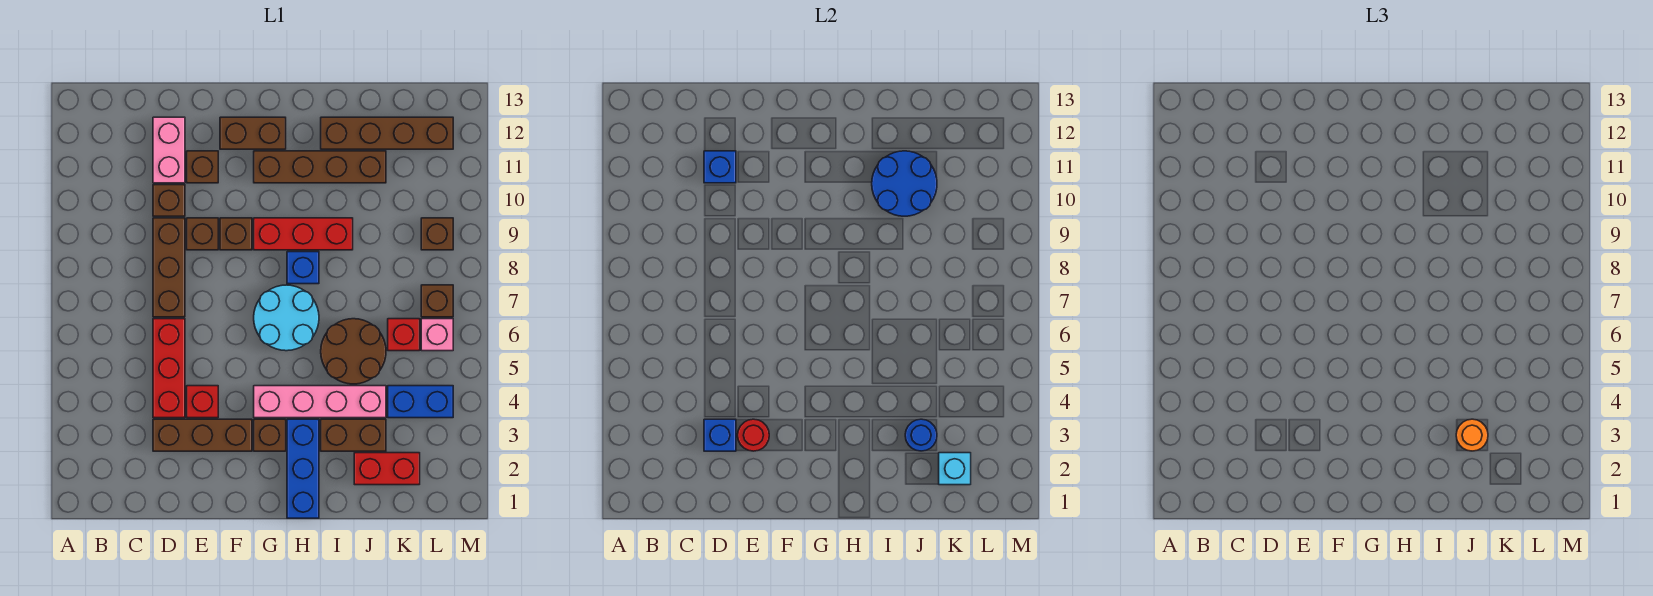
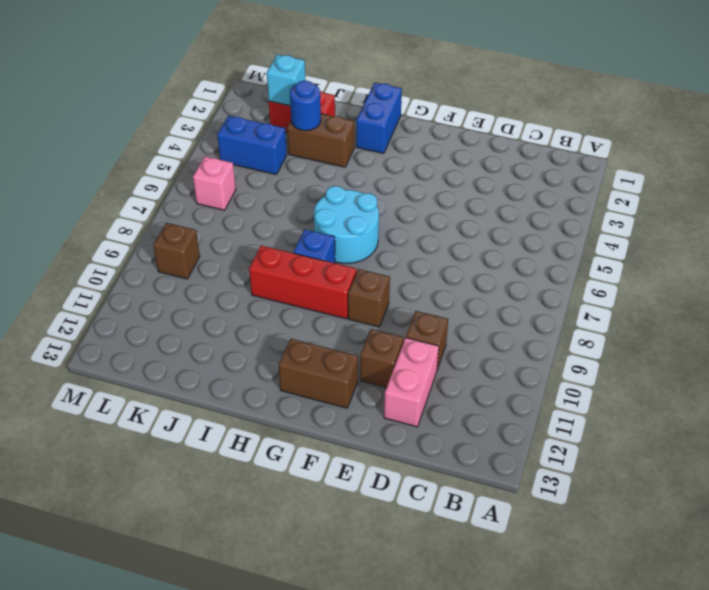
blue 1x2 brick [356,83,402,153] -> blue 1x3 brick [287,419,319,518]
none -> brown 1x3 brick [153,419,252,451]
none -> red 1x3 brick [153,319,185,418]
none -> brown 1x3 brick [153,218,185,317]
none -> red 1x1 brick [187,386,218,418]

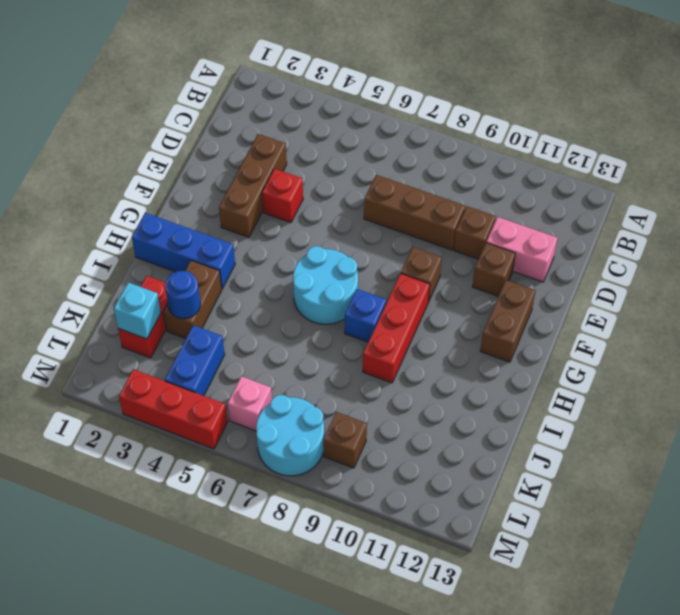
cyan 2x2 round brick [256,395,324,476] -> brown 1x1 brick [421,285,453,317]
red 1x3 brick [119,369,228,449] -> red 1x3 brick moved to [153,319,185,418]
none -> brown 1x1 brick [187,218,218,250]
none -> brown 1x1 brick [254,419,286,451]
none -> pink 1x4 brick [254,386,386,418]
none -> brown 1x4 brick [254,151,386,183]

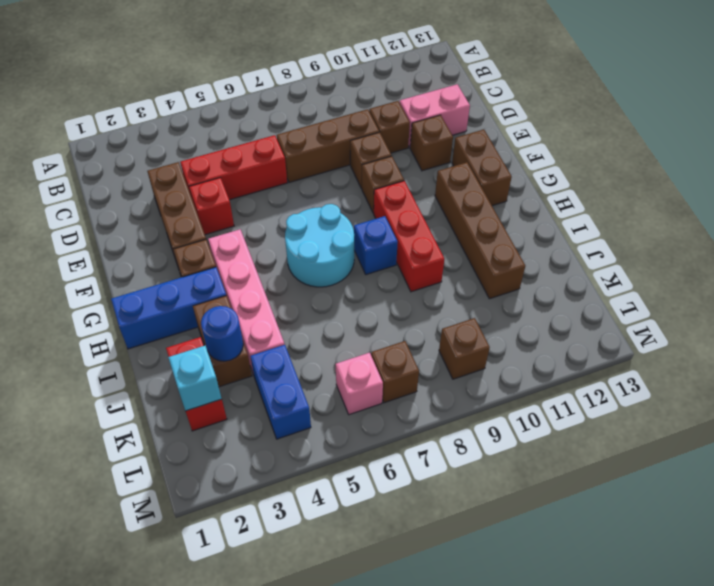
none -> brown 2x2 round brick [321,319,386,384]
none -> brown 1x4 brick [321,117,453,149]
none -> red 1x1 brick [388,319,420,351]
none -> blue 1x1 brick [704,419,736,451]

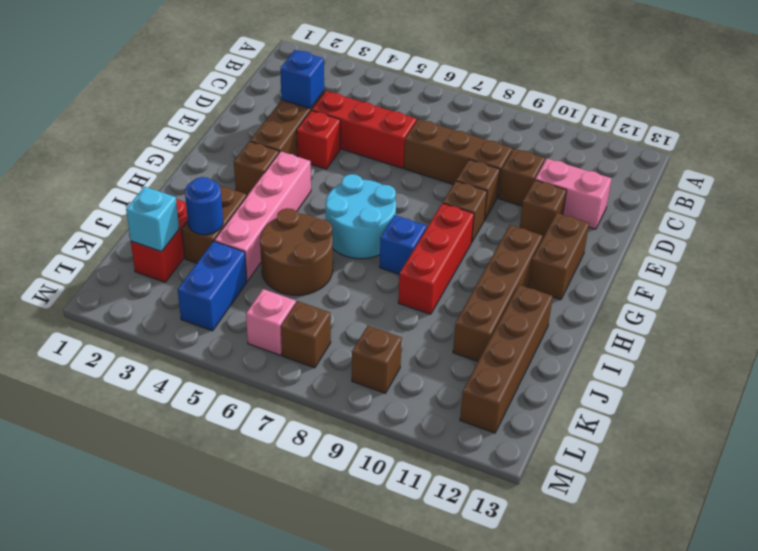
none -> blue 1x3 brick [287,419,319,518]
none -> red 1x1 brick [388,319,420,351]
none -> blue 1x1 brick [704,151,736,183]
none -> red 1x1 round brick [738,419,769,451]

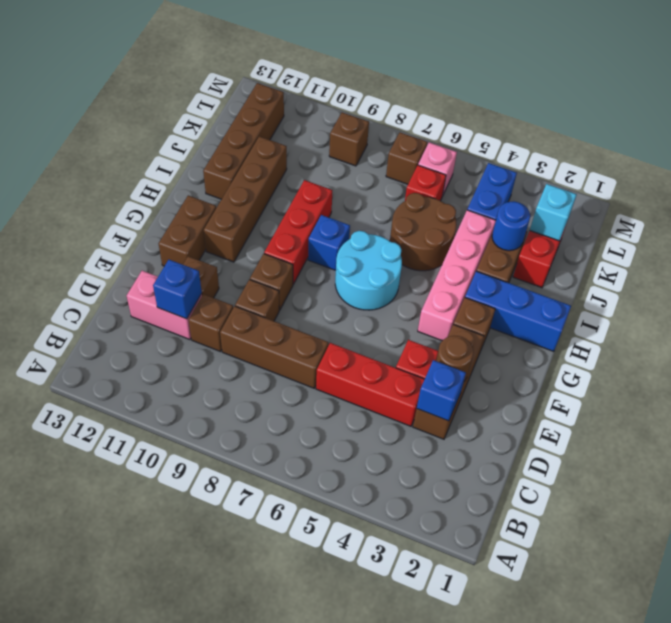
brown 1x1 round brick [436,336,474,381] -> red 1x1 round brick [738,419,769,451]
none -> blue 2x2 round brick [872,151,937,216]
none -> orange 1x1 round brick [1456,419,1488,451]

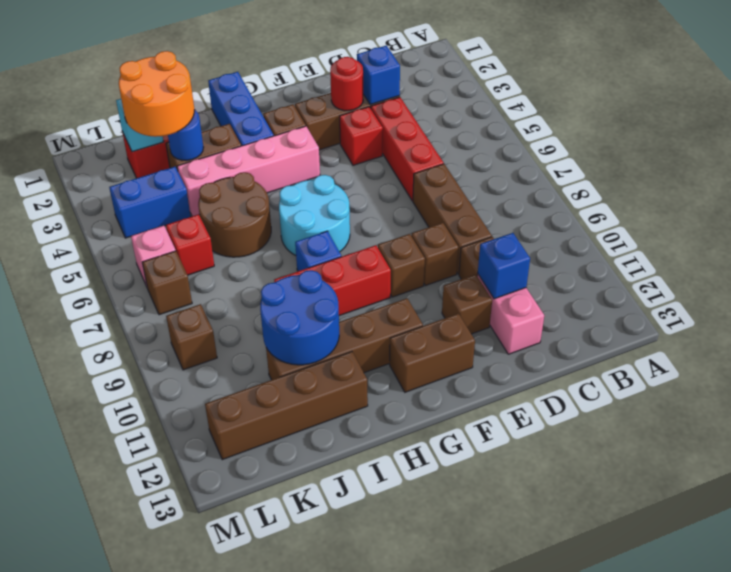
orange 2x2 round brick [119,51,195,137] -> orange 1x1 round brick [1456,419,1488,451]

